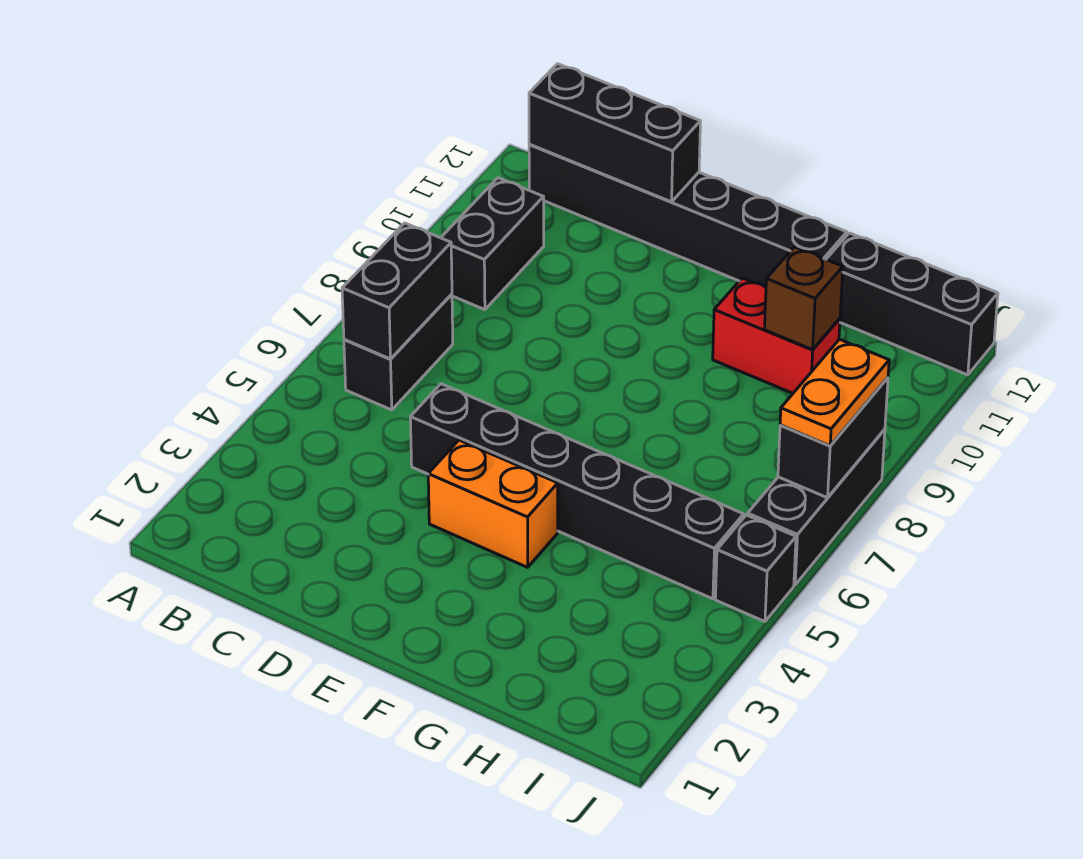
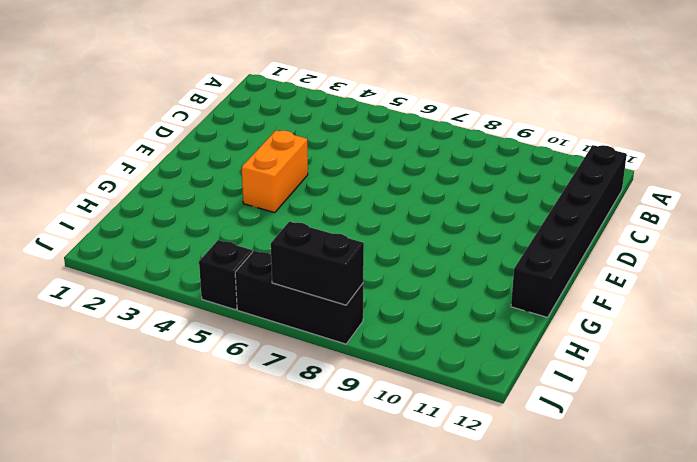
none -> black 1x2 brick [344,294,453,410]
none -> black 1x2 brick [441,178,544,310]
none -> black 1x6 brick [410,384,744,599]

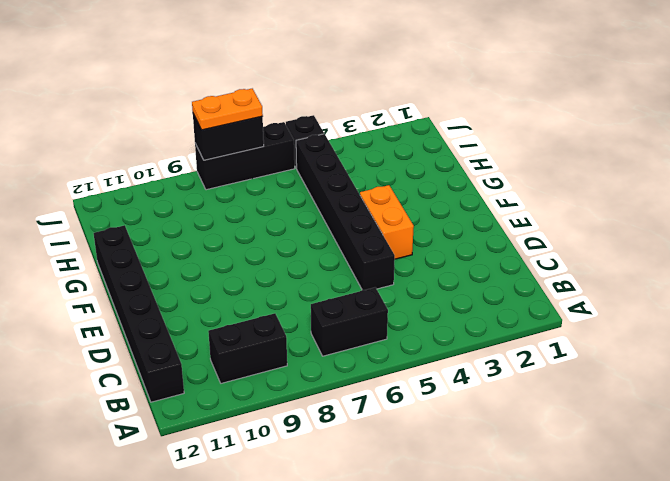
none -> red 1x2 brick [713,278,840,393]
none -> black 1x3 brick [826,233,998,375]
none -> black 1x2 brick [342,223,452,359]

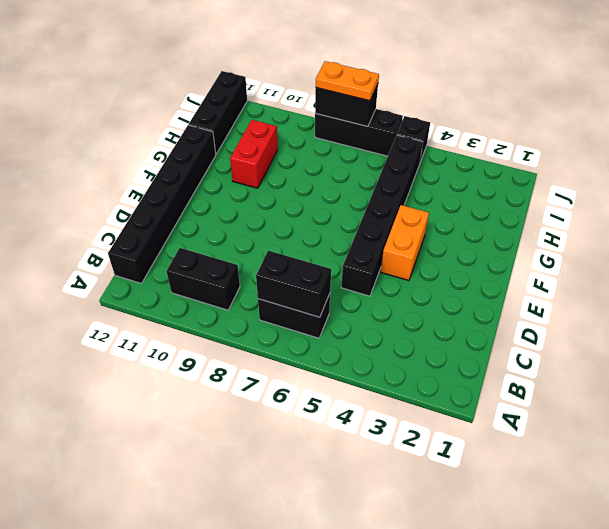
none -> black 1x3 brick [529,64,700,202]
none -> brown 1x1 brick [764,247,843,350]

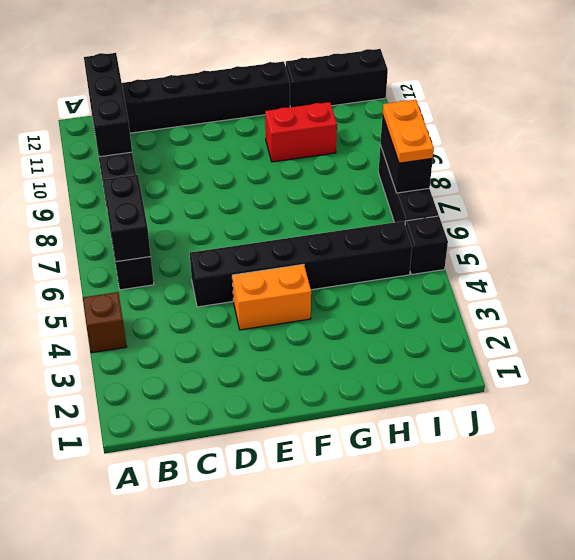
brown 1x1 brick [83,292,127,353] -> brown 1x1 brick moved to [764,247,843,350]
black 1x3 brick [84,53,132,157] -> black 1x3 brick turned to [529,64,700,202]

